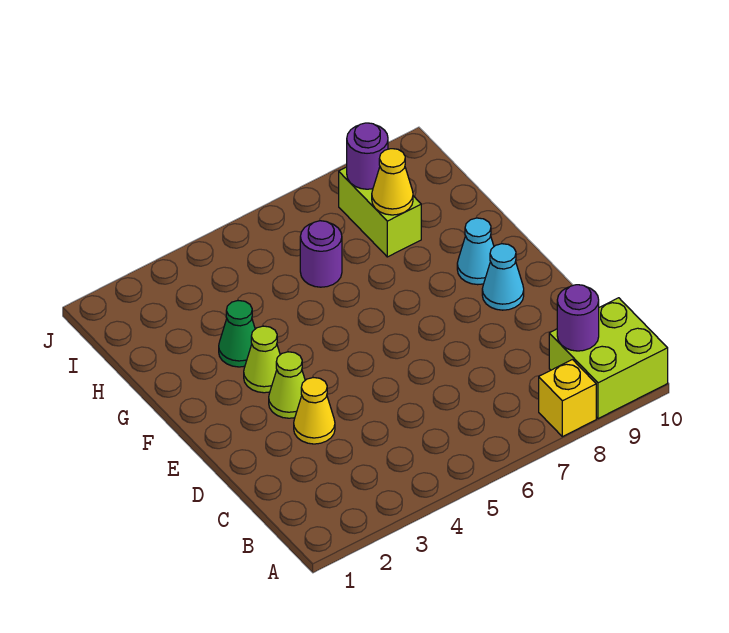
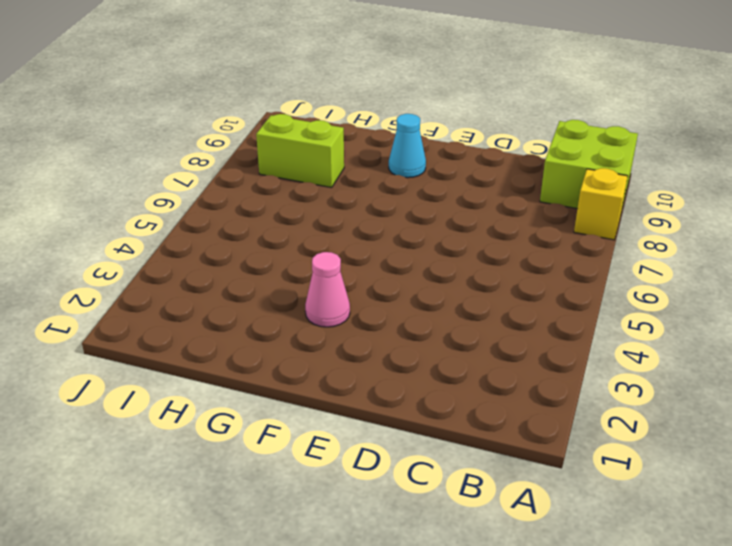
pink 1x1 cone [305,252,350,327] -> lime 1x1 cone [244,326,280,393]
none -> yellow 1x1 cone [294,378,335,444]
none -> lime 1x1 cone [269,352,305,418]
none -> cyan 1x1 cone [482,244,524,310]

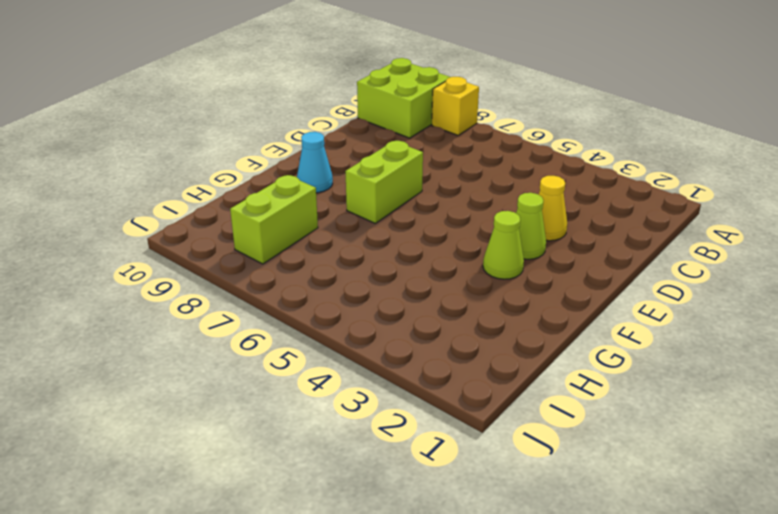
lime 1x2 brick [345,141,423,223] -> none
none -> cyan 1x1 cone [482,244,524,310]
none -> green 1x1 cone [219,301,255,367]
none -> purple 1x1 round brick [300,221,342,287]

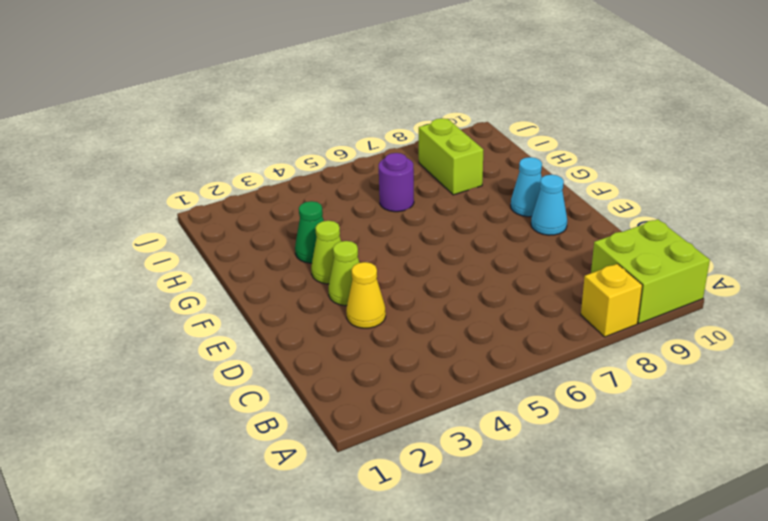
none -> purple 1x1 round brick [557,285,599,351]
none -> yellow 1x1 cone [372,149,413,215]
none -> purple 1x1 round brick [347,123,388,189]

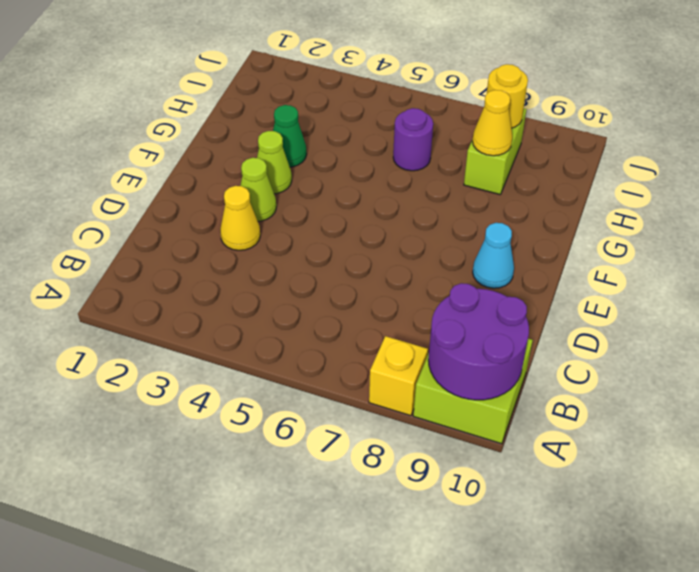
purple 2x2 round brick [428,283,529,400] -> purple 1x1 round brick [557,285,599,351]
yellow 1x1 round brick [487,64,528,128] -> purple 1x1 round brick [347,123,388,189]
none -> cyan 1x1 cone [457,218,494,285]

